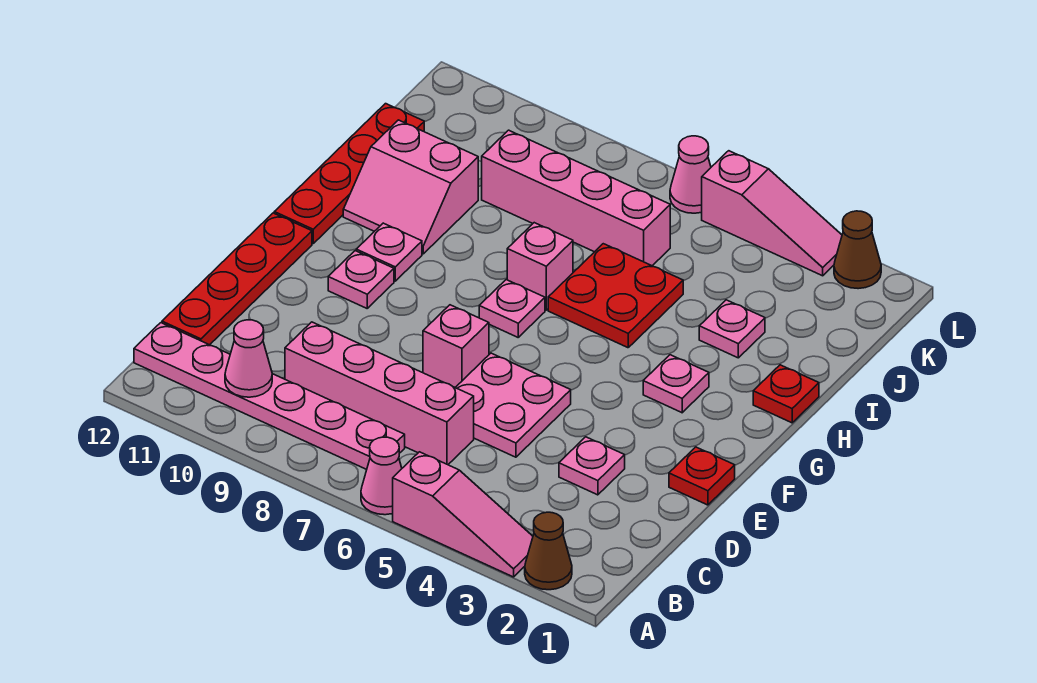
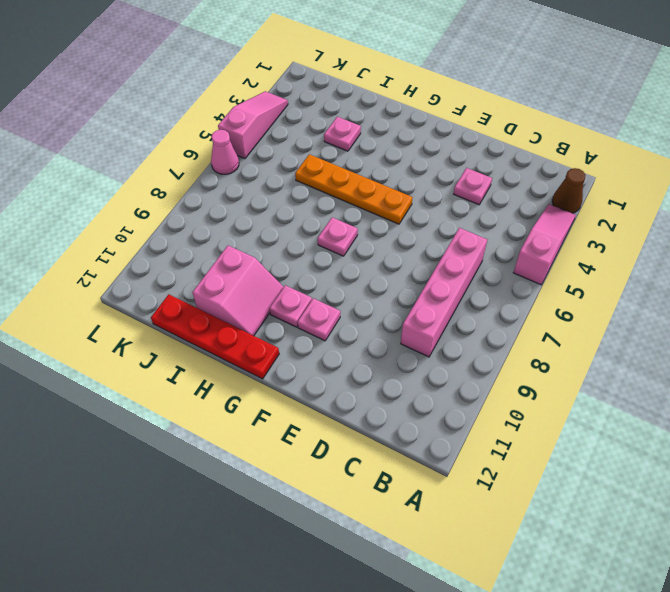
orange 1x4 plate [295,154,413,224] -> red 2x2 plate [548,244,683,348]
none -> pink 1x1 cone [361,437,402,515]
none -> pink 1x6 plate [134,323,405,469]
none -> red 1x4 plate [162,213,312,345]

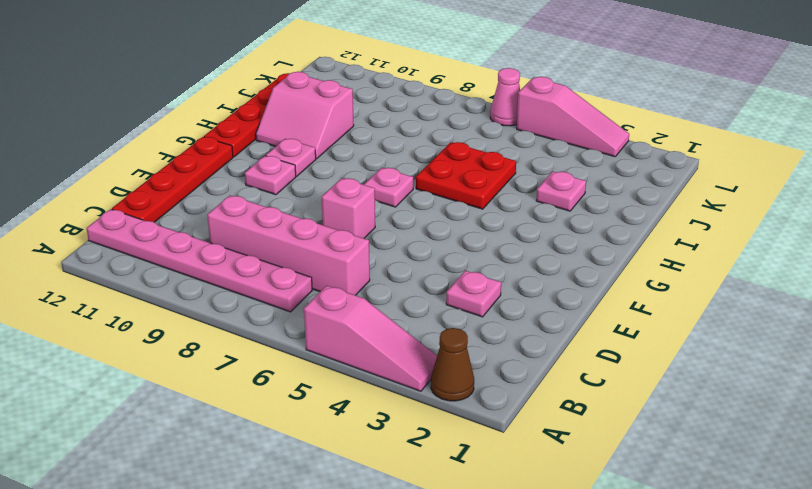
none -> pink 1x1 cone [361,437,402,515]
none -> pink 2x2 plate [455,353,571,457]
none -> red 1x1 plate [669,447,735,505]

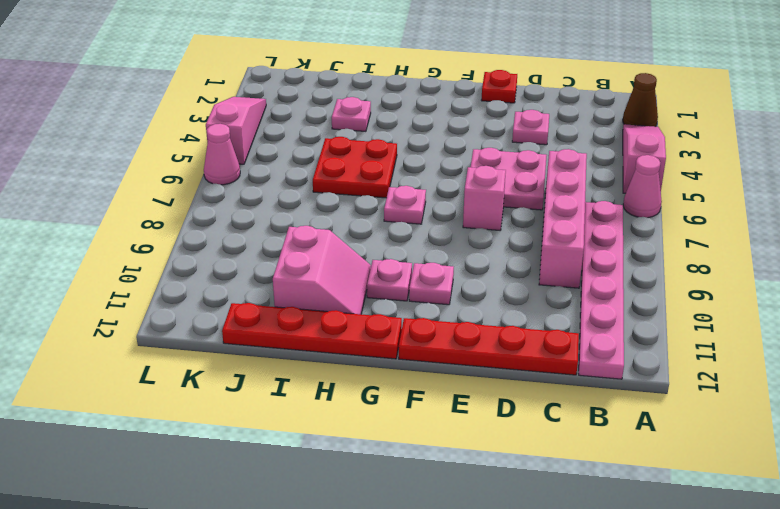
none -> pink 1x1 plate [643,355,709,413]
none -> red 1x1 plate [753,365,819,423]
none -> pink 1x1 brick [507,223,573,310]

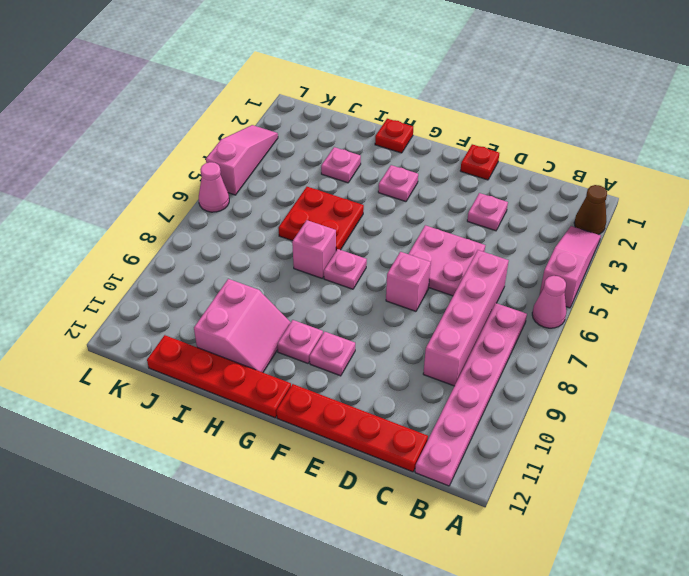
none -> pink 1x4 brick [482,130,670,266]
none -> brown 1x1 cone [834,211,881,289]
none -> pink 1x1 cone [225,320,272,397]

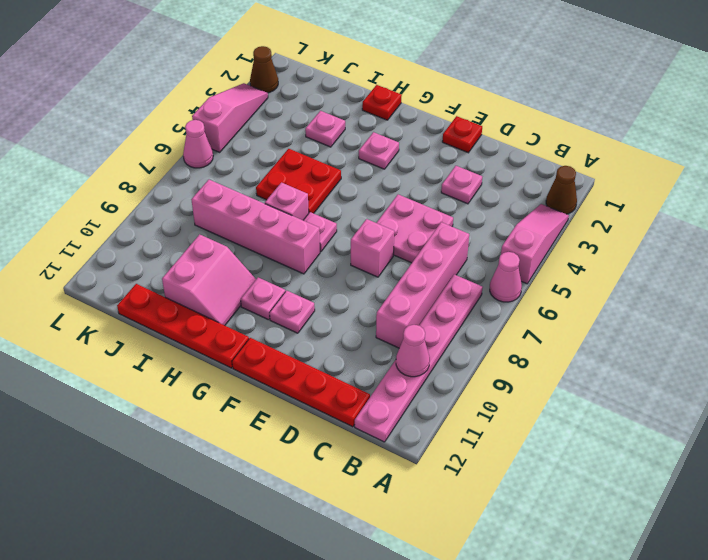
pink 1x4 brick [191,180,320,274] -> pink 1x4 brick turned to [482,130,670,266]

